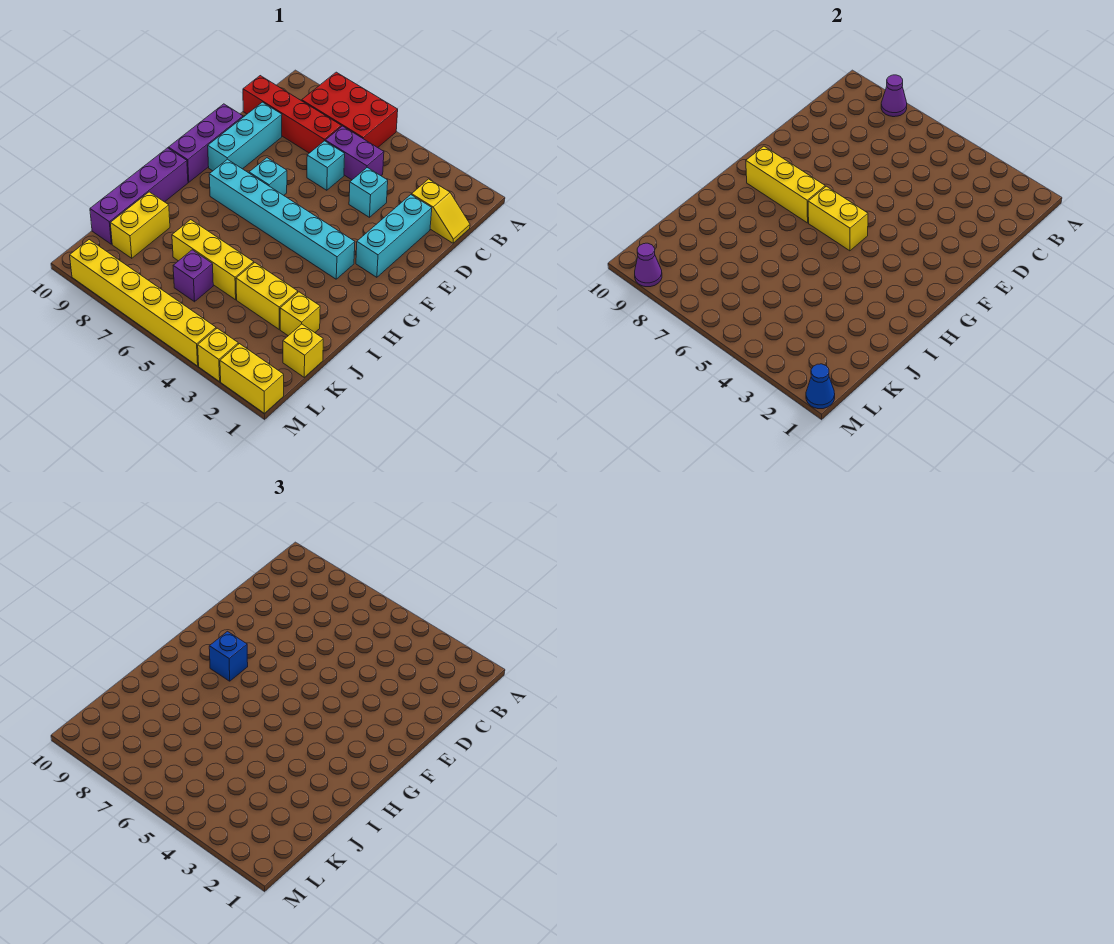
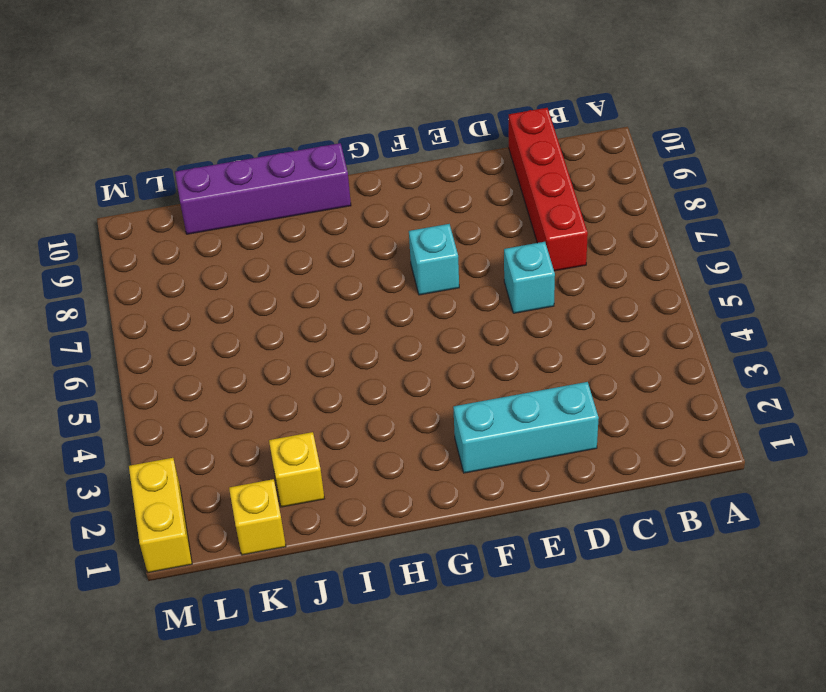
none -> red 2x3 brick [302,72,398,148]
none -> yellow 1x2 slope [412,179,470,243]
none -> purple 1x2 brick [325,126,384,180]

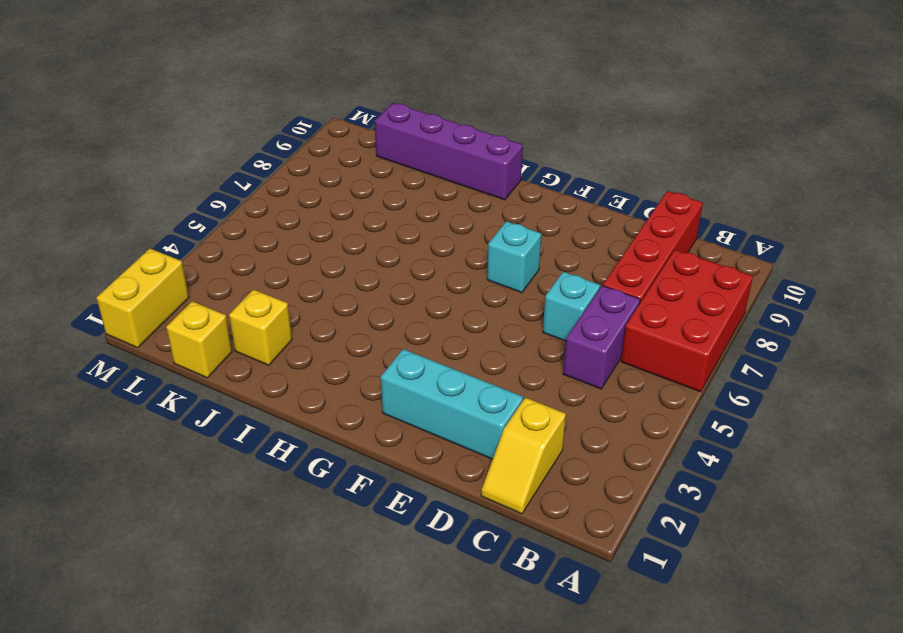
none -> cyan 1x1 brick [349,168,388,217]
none -> cyan 1x3 brick [208,102,282,171]
none -> purple 1x3 brick [168,104,243,182]

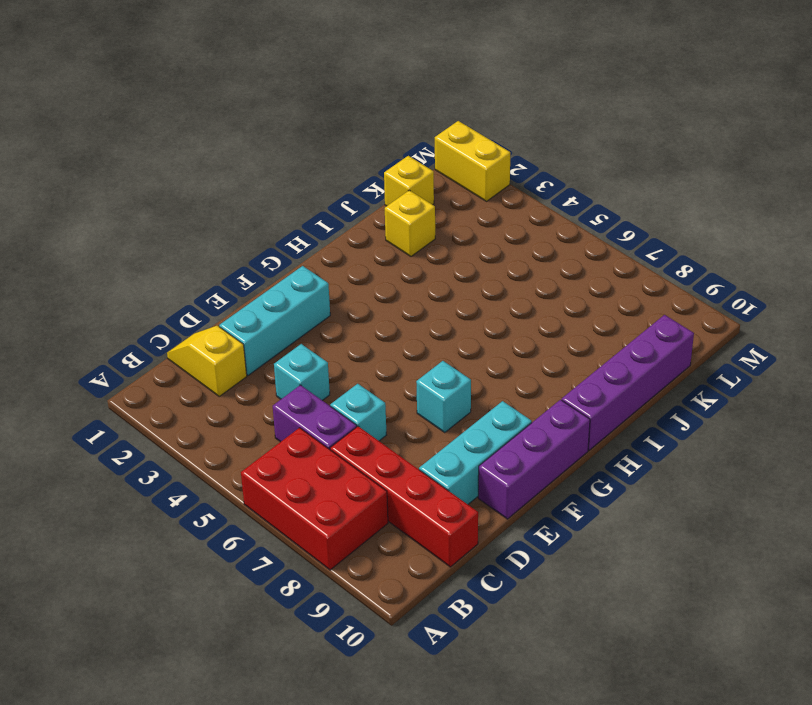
none -> cyan 1x6 brick [209,159,355,279]
none -> yellow 1x2 brick [236,263,298,329]
none -> yellow 1x3 brick [172,220,254,300]

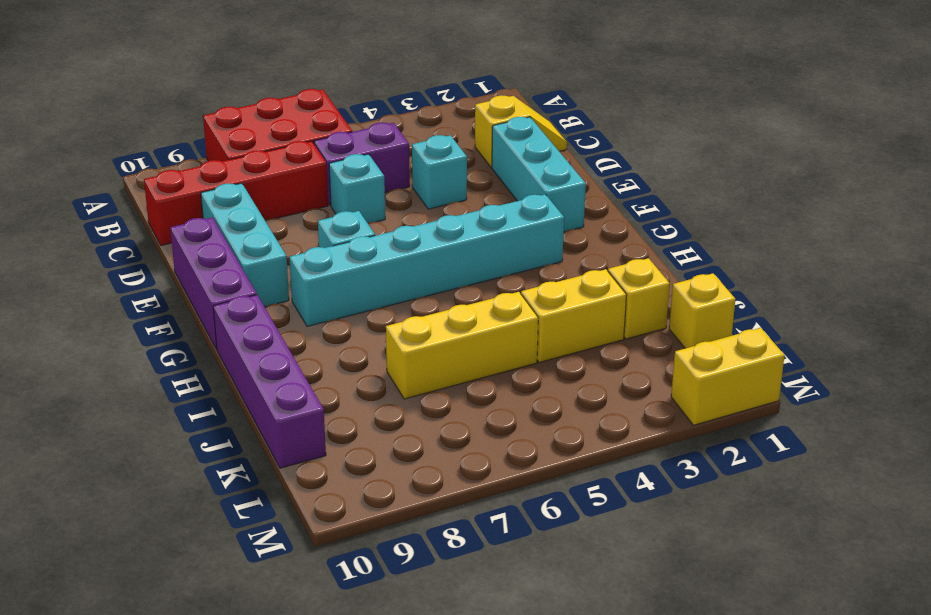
none -> yellow 1x2 brick [110,192,170,258]
none -> purple 1x1 brick [173,250,213,302]
none -> yellow 1x1 brick [198,328,238,382]

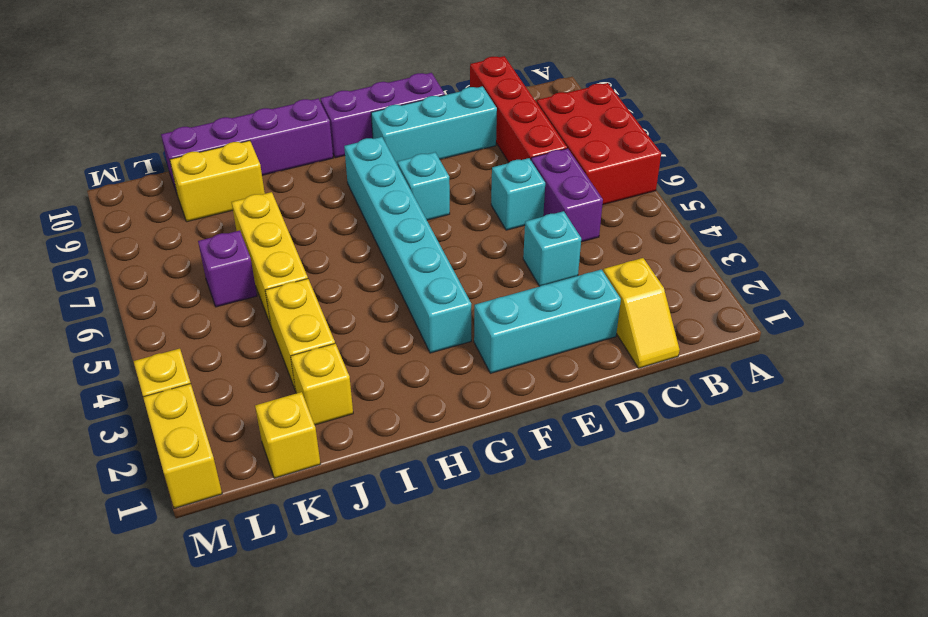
none -> yellow 1x6 brick [70,240,216,366]
none -> purple 1x1 cone [881,75,907,117]
none -> yellow 1x2 brick [808,186,868,251]

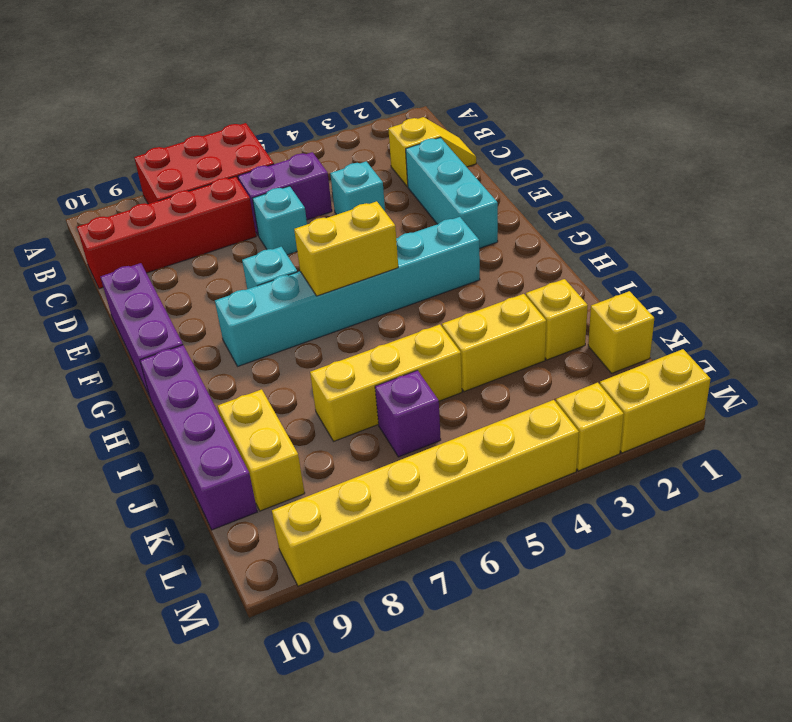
none -> cyan 1x3 brick [208,102,282,171]
none -> purple 1x1 cone [881,75,907,117]
none -> yellow 1x3 brick [746,146,825,223]

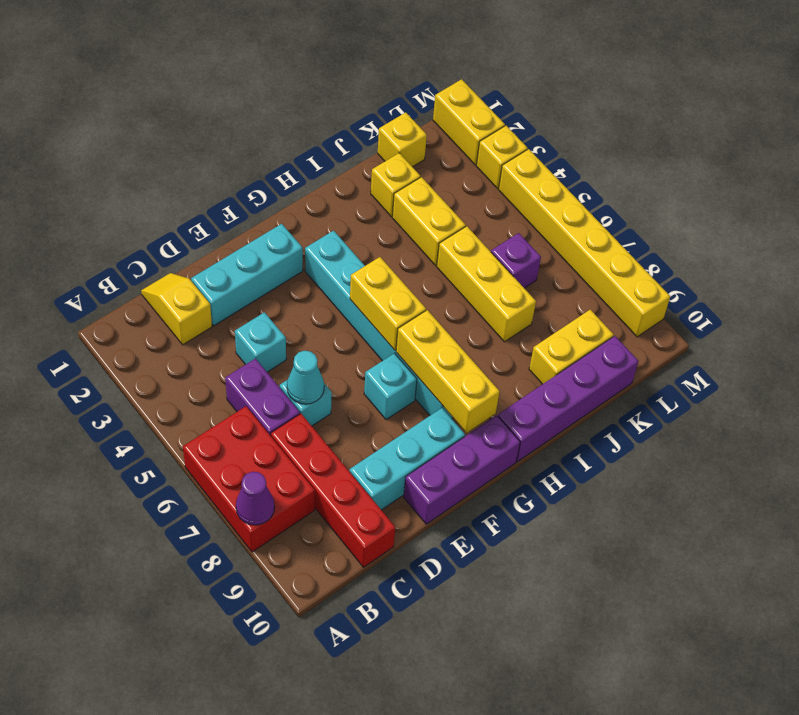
cyan 1x1 cone [287,351,324,404] -> none
none -> blue 1x1 cone [806,364,835,409]
none -> purple 1x1 cone [635,243,662,287]
none -> blue 1x1 brick [209,631,248,681]

